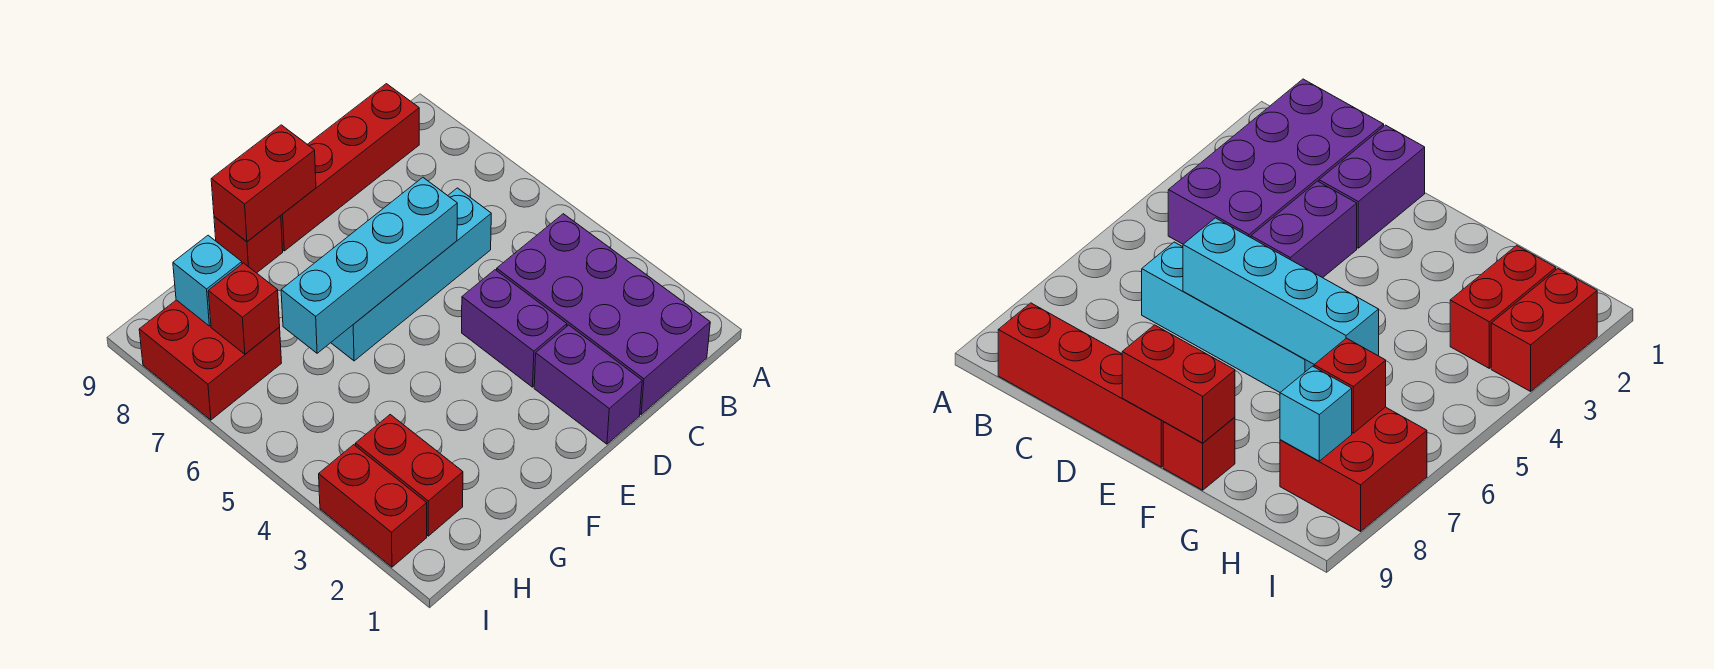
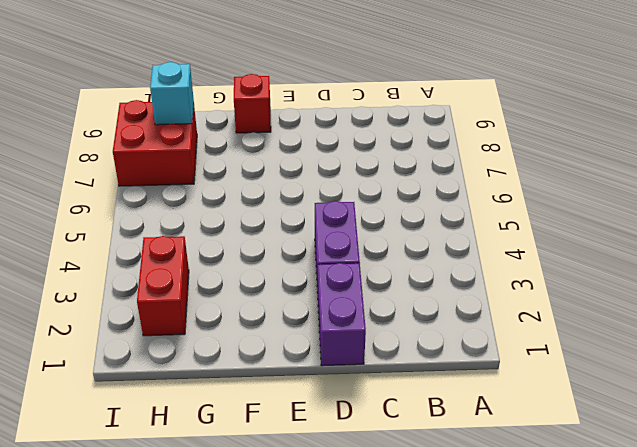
none -> purple 2x4 brick [497,214,710,415]
none -> red 1x4 brick [281,84,419,251]
none -> cyan 1x4 brick [331,188,491,361]

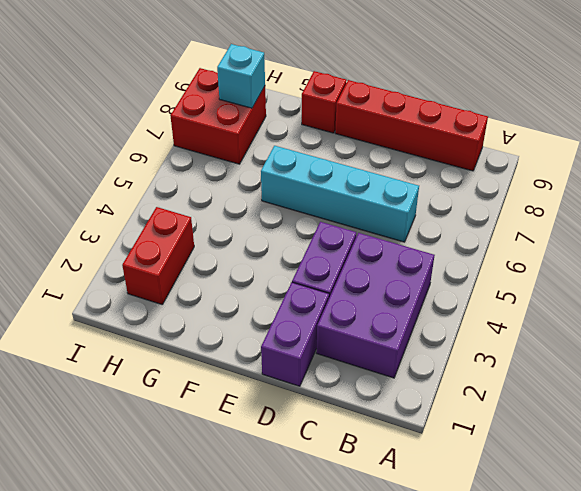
purple 2x3 brick [317,233,435,378] -> purple 2x4 brick [497,214,710,415]
none -> red 1x2 brick [319,445,427,567]
none -> cyan 1x4 brick [281,177,457,353]
none -> red 1x2 brick [211,125,316,241]

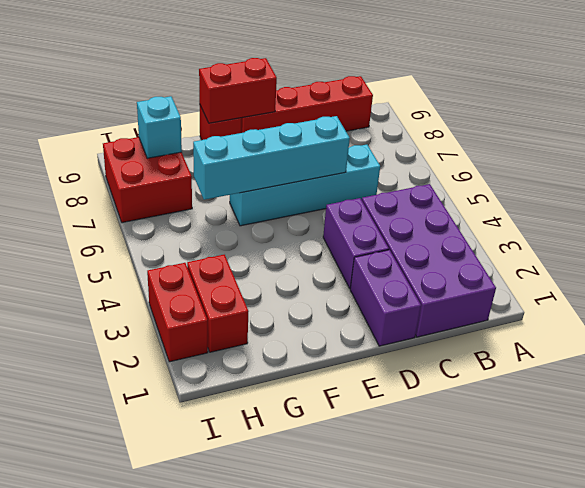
none -> red 1x1 brick [208,263,280,354]

